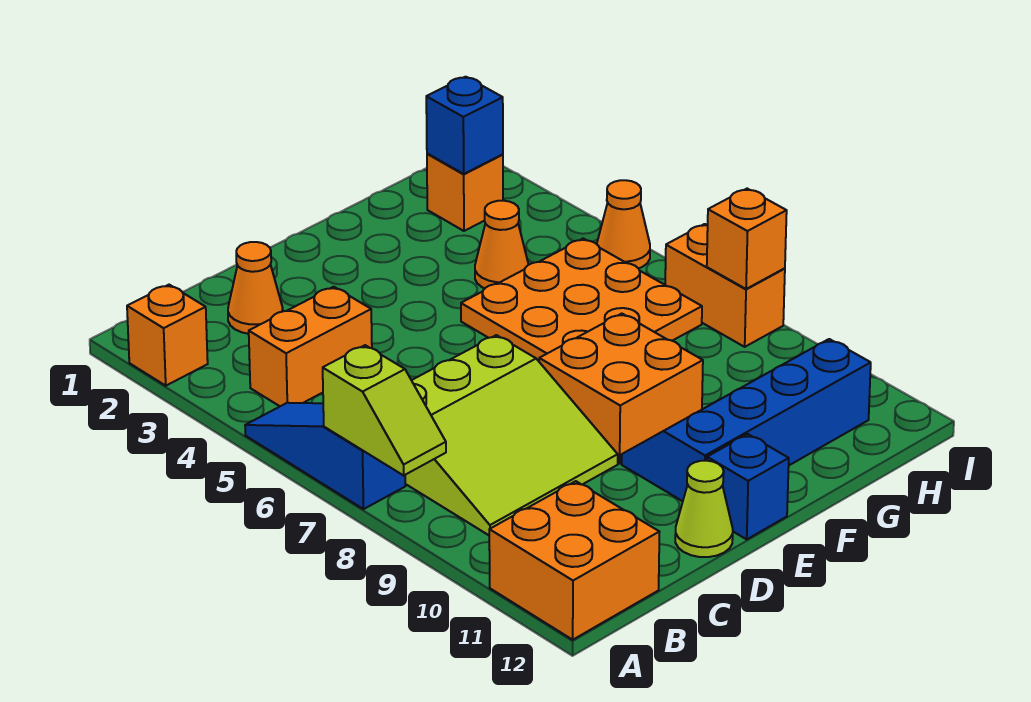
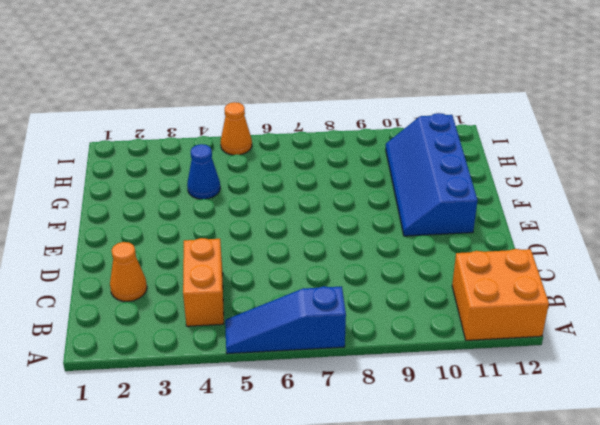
blue 1x1 cone [187,144,220,199] -> orange 1x1 cone [475,201,529,288]
none -> orange 1x1 brick [127,285,208,386]
none -> lime 3x3 slope [405,335,618,535]
none -> lime 1x1 cone [675,461,733,557]

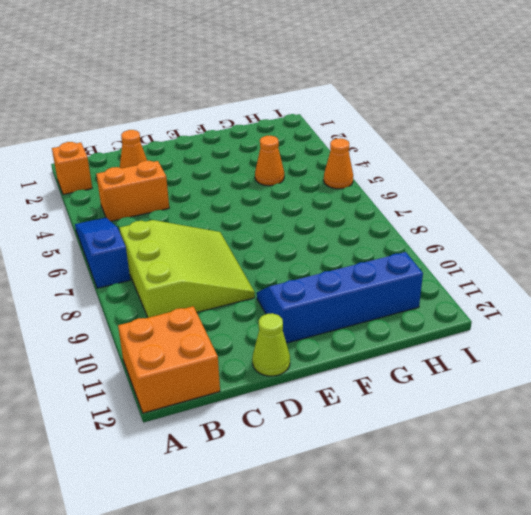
lime 3x3 slope [119,220,255,318] -> lime 3x3 slope turned to [405,335,618,535]
none -> orange 2x2 brick [539,314,703,463]
none -> blue 1x1 brick [707,434,789,539]
none -> orange 3x3 plate [461,239,702,361]

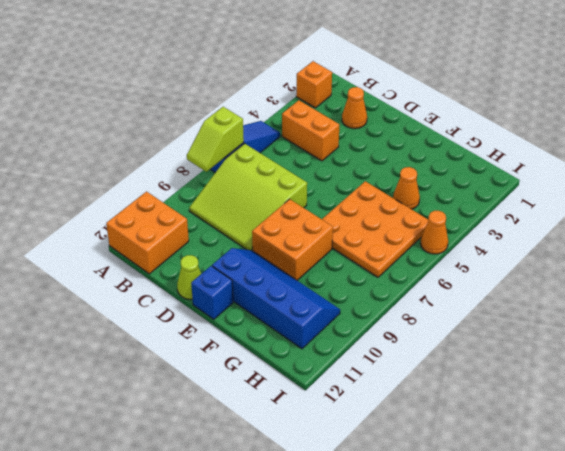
none -> orange 1x1 brick [427,154,503,231]
none -> orange 1x2 brick [665,224,785,347]
none -> blue 1x1 brick [426,77,503,174]

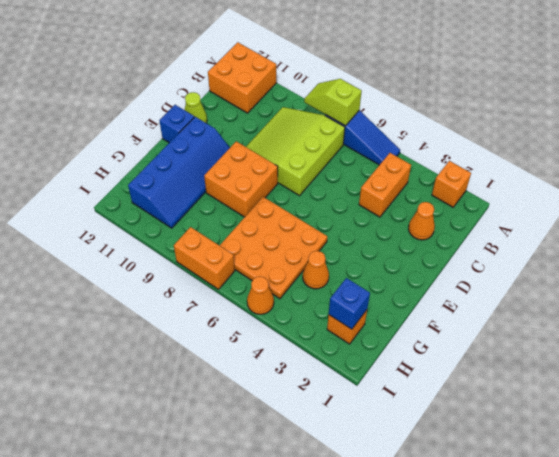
none -> orange 1x1 brick [707,189,787,289]

